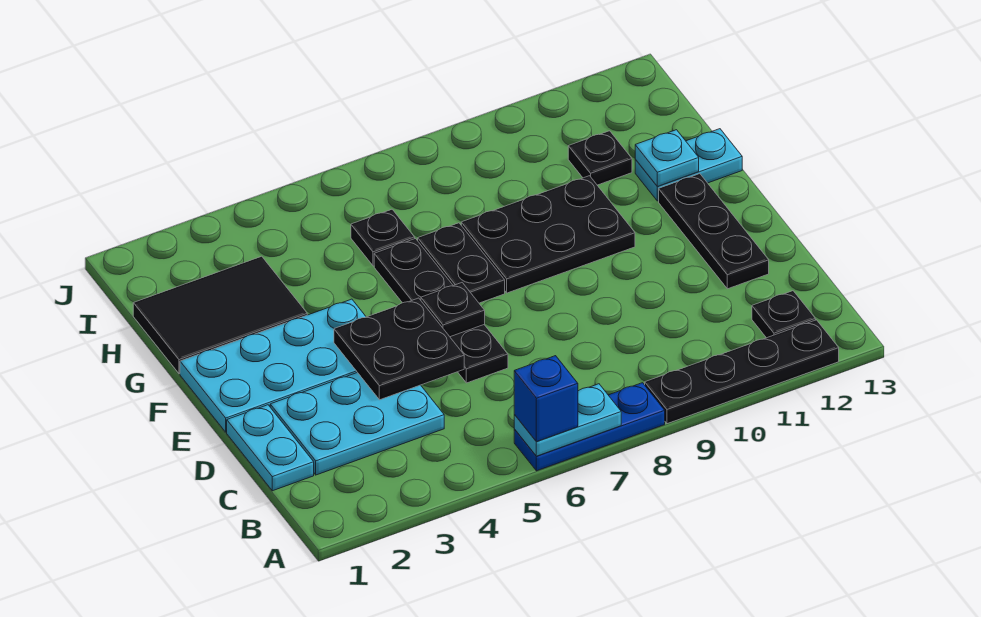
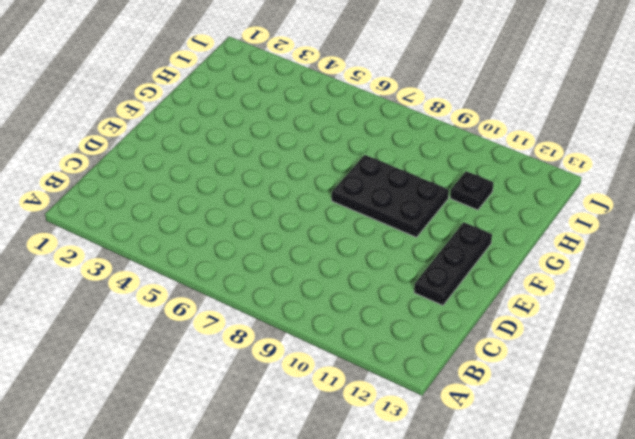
none -> blue 1x3 plate [514,383,665,471]
none -> black 1x4 plate [645,320,839,424]
none -> black 1x1 plate [752,291,815,338]

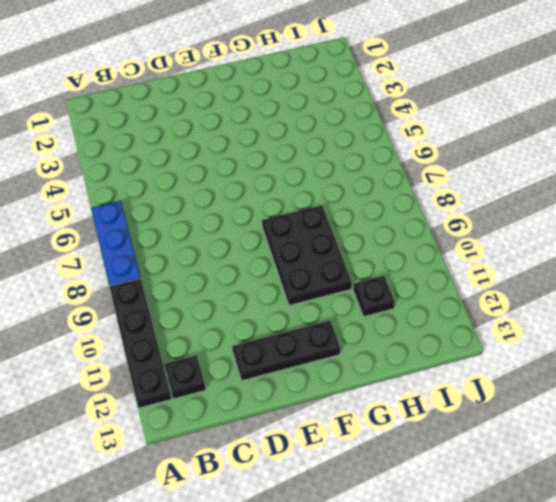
none -> cyan 1x2 plate [227,405,314,491]
none -> cyan 2x3 plate [270,372,444,475]
none -> black 1x4 plate [374,239,508,383]

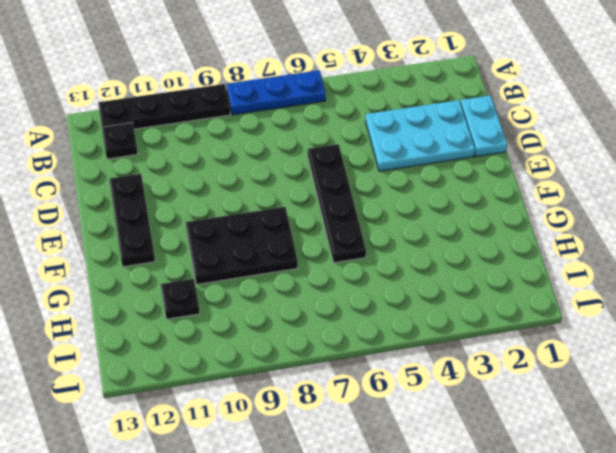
none -> cyan 2x4 plate [180,299,366,432]
none -> black 1x2 plate [418,223,505,303]
none -> black 2x3 tile [133,256,307,374]

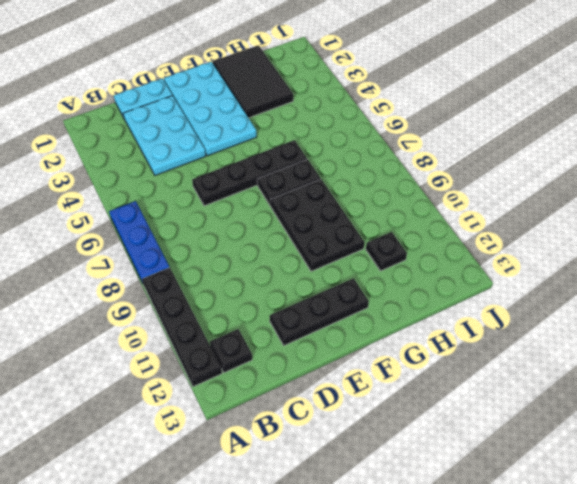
none -> cyan 1x2 plate [635,129,742,201]
none -> black 1x1 plate [351,209,415,266]
none -> cyan 1x2 plate [514,384,621,456]

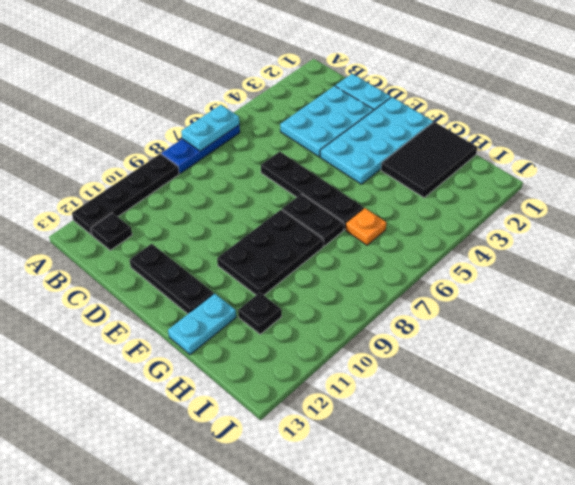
orange 1x1 plate [346,208,386,245] -> black 1x1 plate [351,209,415,266]
none -> black 2x2 plate [334,298,464,400]
none -> black 1x1 plate [421,283,485,337]
none -> cyan 1x1 plate [635,130,699,186]

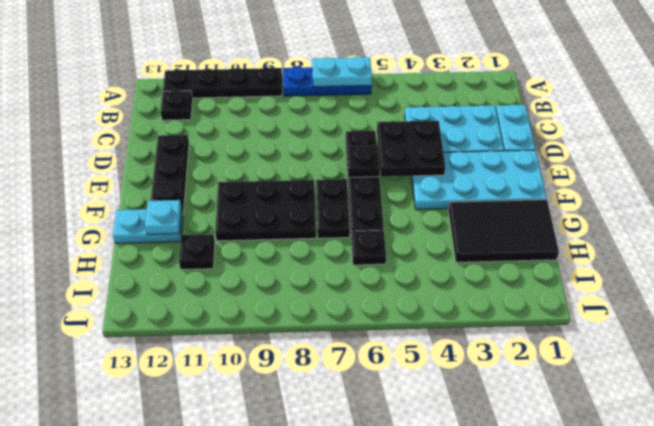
none -> blue 1x1 brick [514,356,578,442]

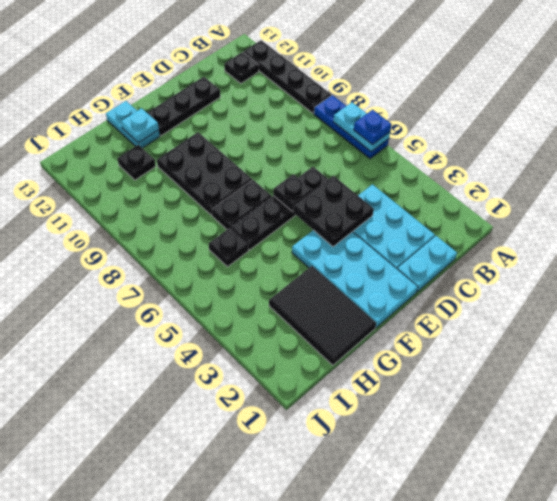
blue 1x1 plate [354,110,392,145] -> blue 1x1 brick [514,356,578,442]

